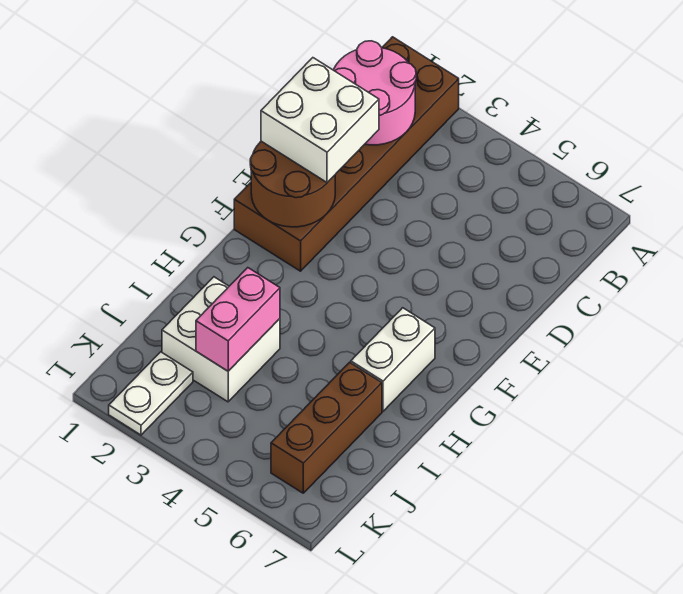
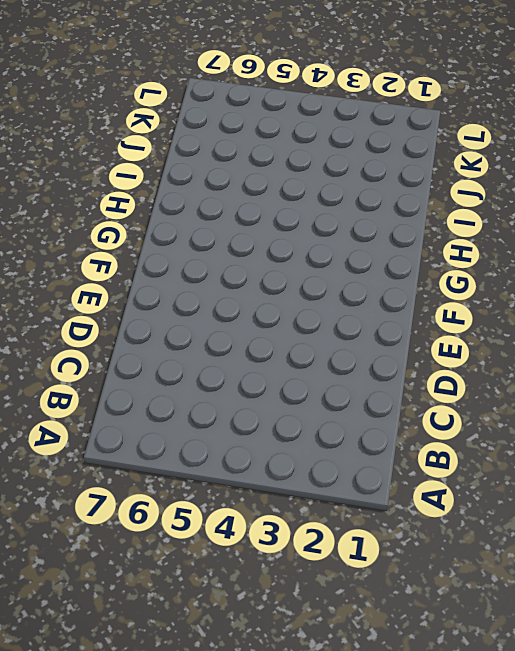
none -> brown 2x6 brick [234,37,459,271]
none -> white 1x2 brick [351,308,435,411]

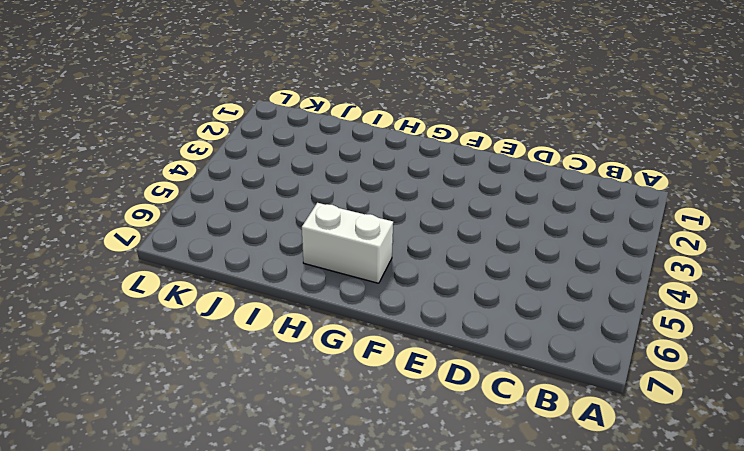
none -> brown 2x6 brick [234,37,459,271]
none -> white 2x2 brick [162,277,280,402]

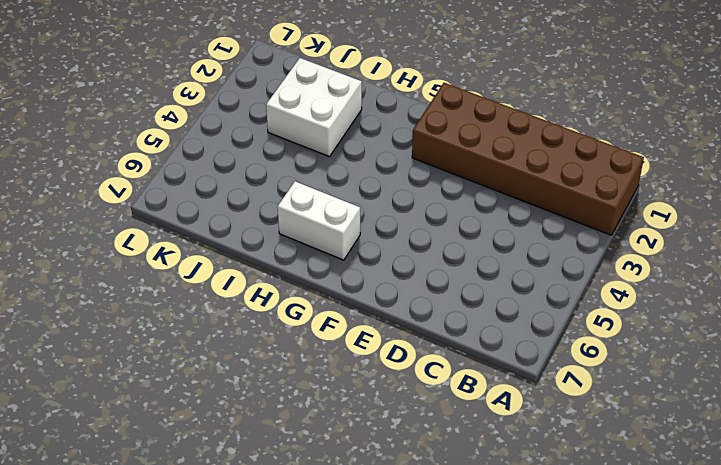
none -> brown 1x3 brick [271,362,382,493]
none -> white 1x2 plate [109,352,193,435]

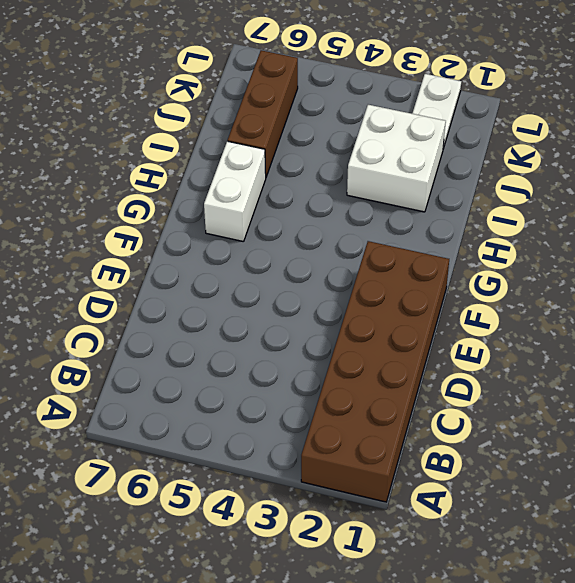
none -> pink 2x2 round brick [334,41,416,145]
none -> brown 2x2 round brick [250,141,335,227]

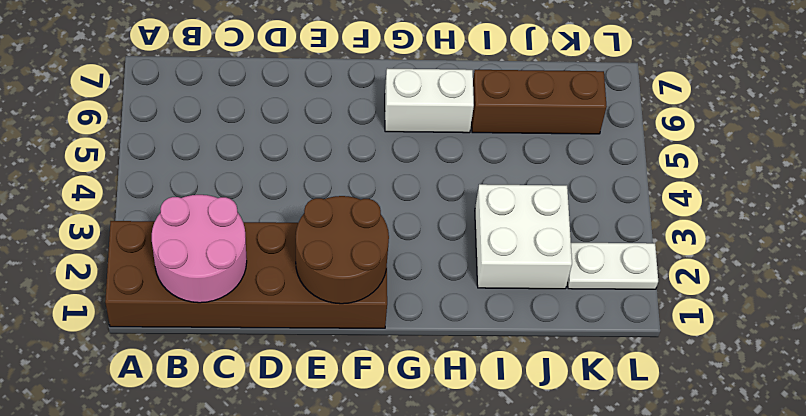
none -> pink 1x2 brick [196,268,280,371]
none -> white 2x2 brick [261,58,379,182]

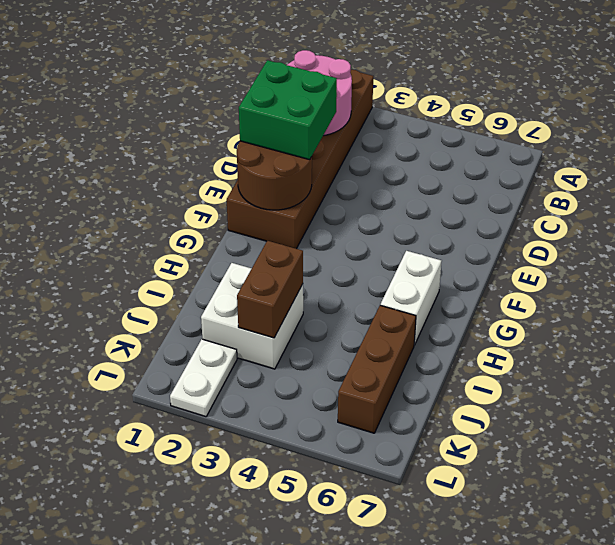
green 2x2 brick [239,60,337,160] -> white 2x2 brick [261,58,379,182]
brown 1x2 brick [237,241,303,338] -> pink 1x2 brick [196,268,280,371]

